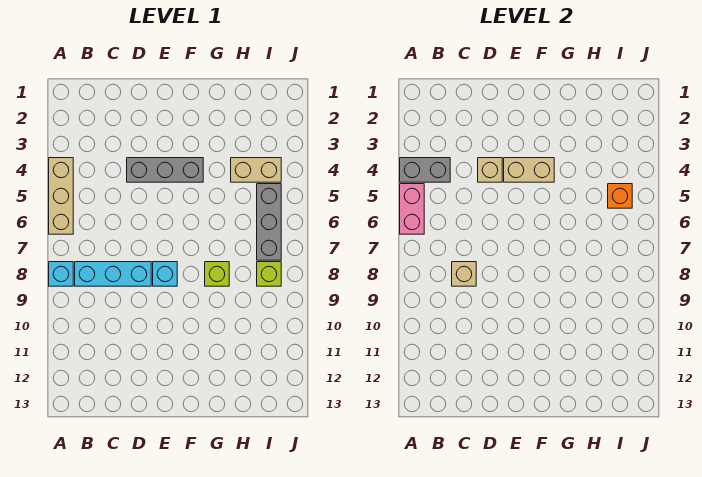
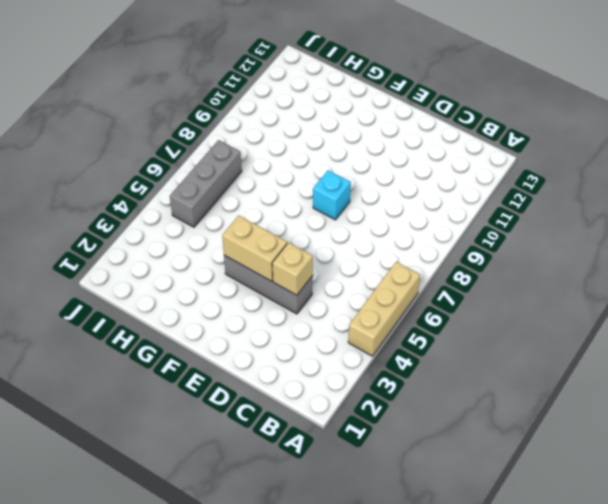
none -> cyan 1x1 brick [49,262,73,286]
none -> cyan 1x3 brick [75,262,151,286]
none -> lime 1x1 brick [205,262,229,286]

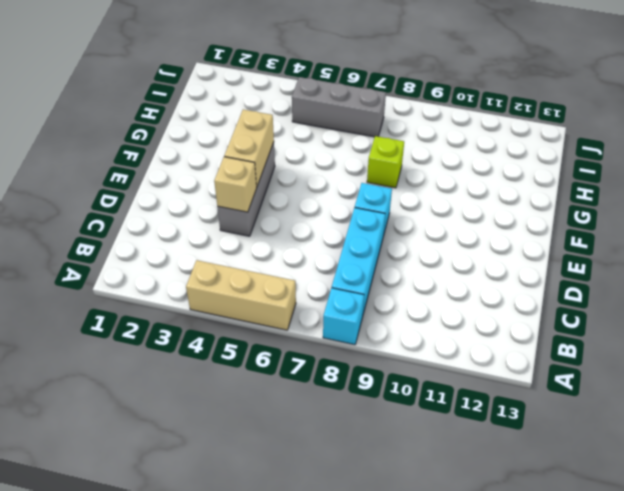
none -> tan 1x2 brick [231,158,281,182]
none -> lime 1x1 brick [257,262,281,286]
none -> grey 1x2 brick [400,158,450,182]

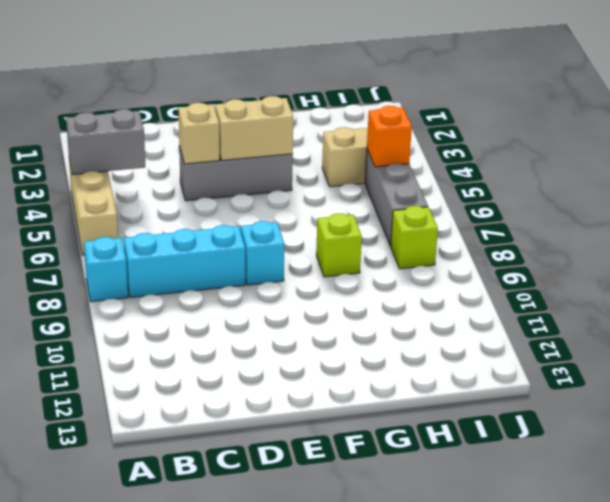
none -> pink 1x2 brick [400,184,424,234]
none -> tan 1x1 brick [452,262,476,286]

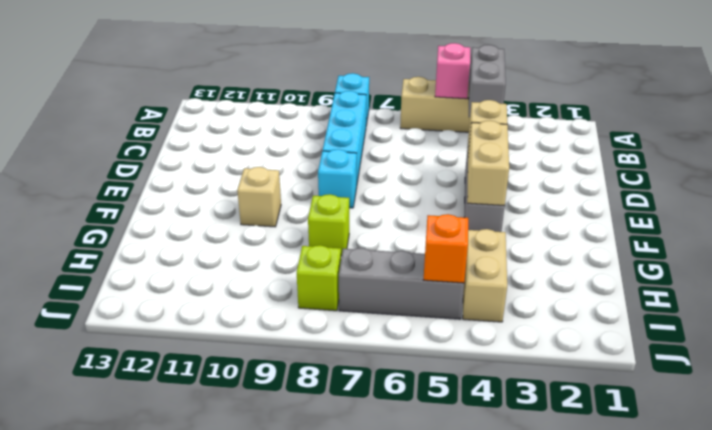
pink 1x1 brick [435,43,470,99] -> pink 1x2 brick [400,184,424,234]
tan 1x1 brick [237,167,281,227] -> tan 1x1 brick moved to [452,262,476,286]

